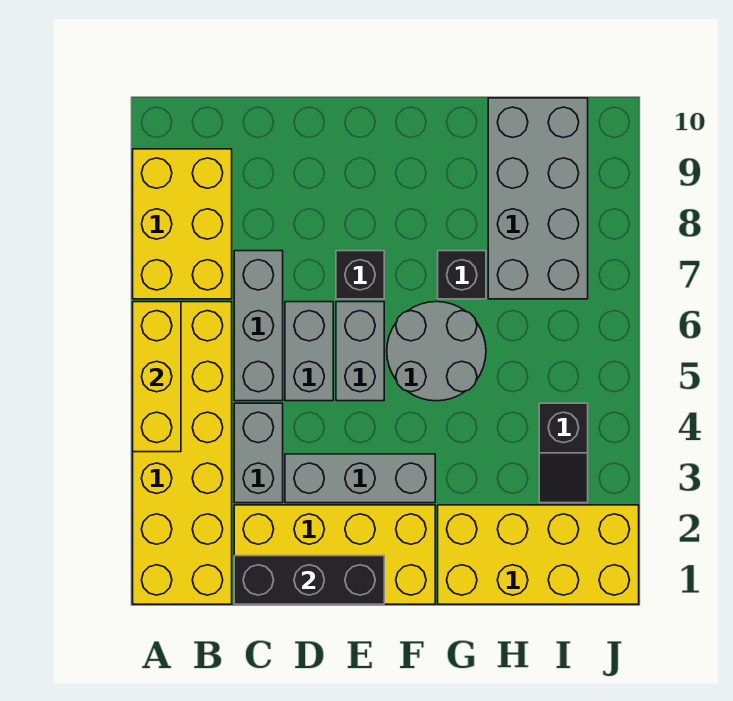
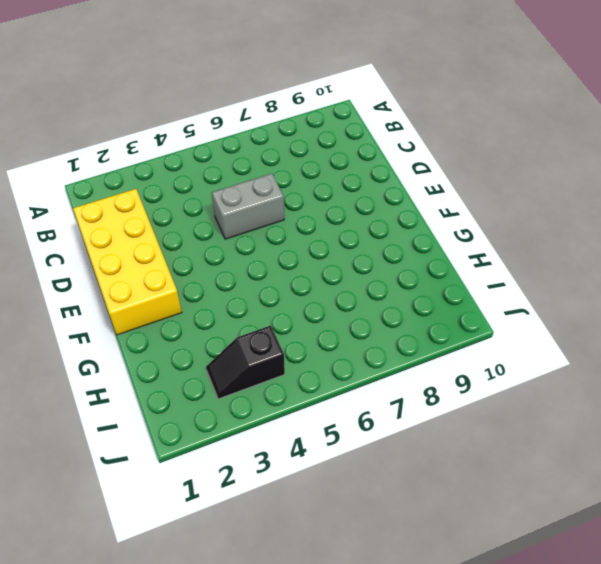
none -> yellow 2x6 brick [133,302,232,604]
none -> yellow 2x3 brick [133,149,232,299]
none -> grey 1x2 brick [234,403,283,503]

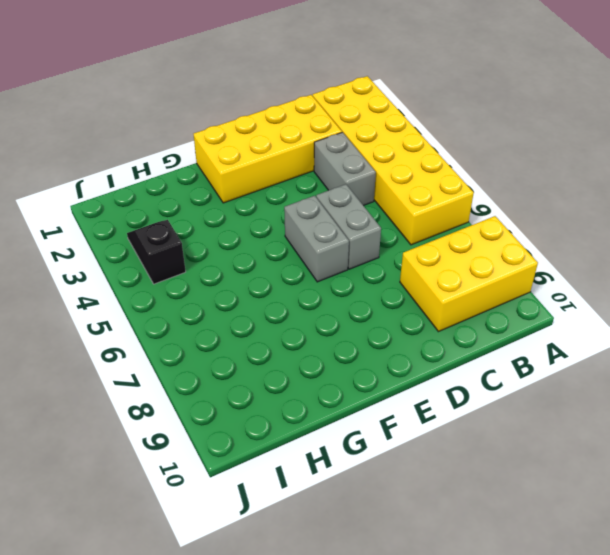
yellow 2x3 brick [400,216,538,332] -> yellow 2x3 brick turned to [133,149,232,299]
none -> grey 1x3 brick [234,251,283,401]
none -> grey 1x3 brick [285,454,435,503]
none -> black 1x1 brick [336,251,384,299]

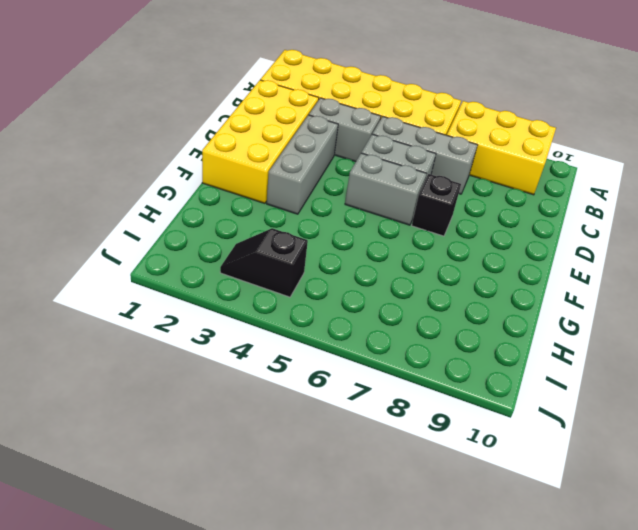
none -> grey 2x2 round brick [387,302,486,401]
none -> yellow 2x4 brick [438,505,639,604]
none -> black 1x1 brick [438,251,486,299]

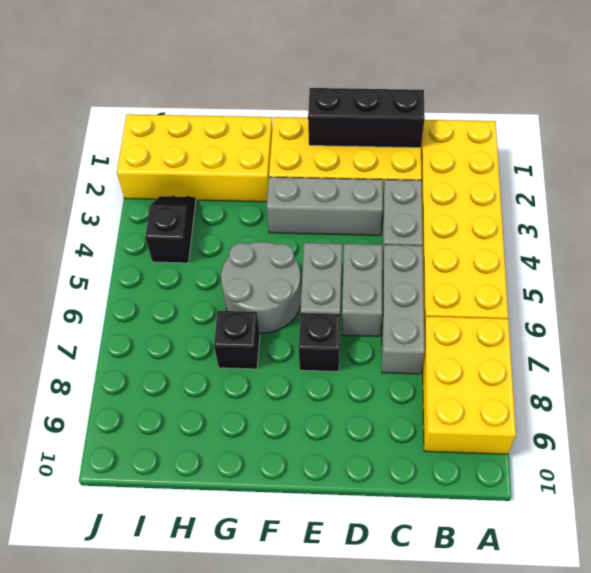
none -> grey 2x4 brick [488,98,588,299]
none -> yellow 1x3 brick [133,302,181,452]

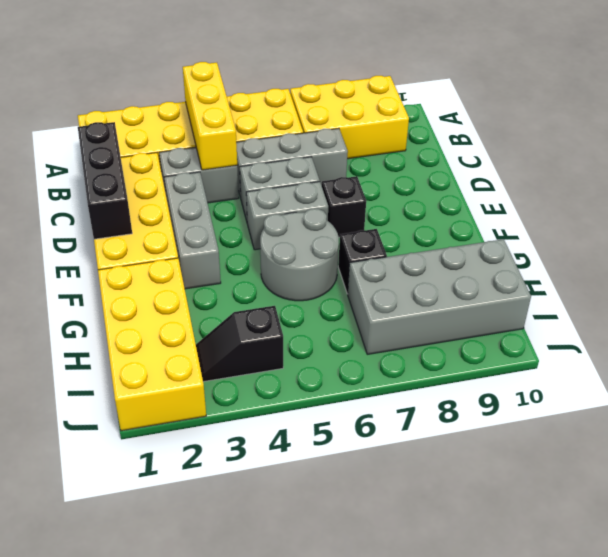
yellow 1x3 brick [183,62,237,170] -> yellow 1x3 brick turned to [133,302,181,452]

